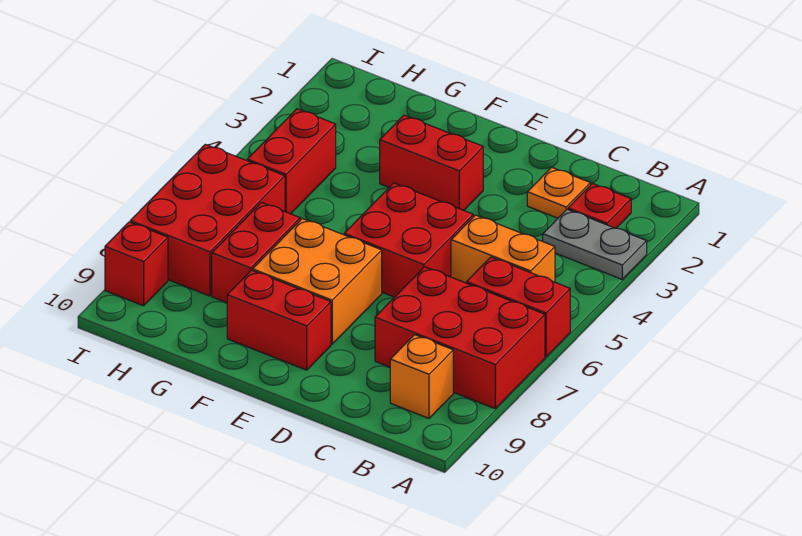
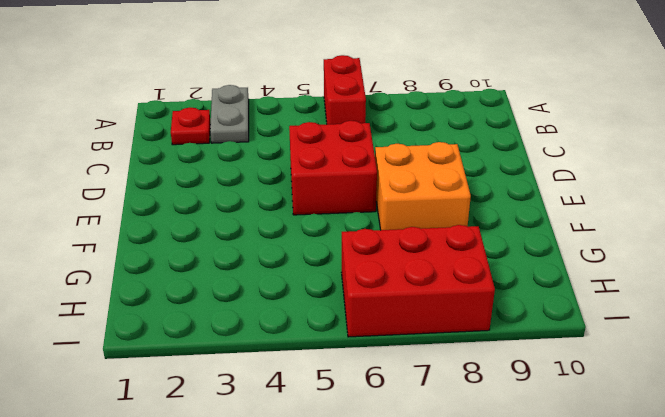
none -> red 2x3 brick [375,267,545,409]
none -> orange 1x2 brick [451,215,555,283]
none -> orange 1x1 brick [390,335,453,418]

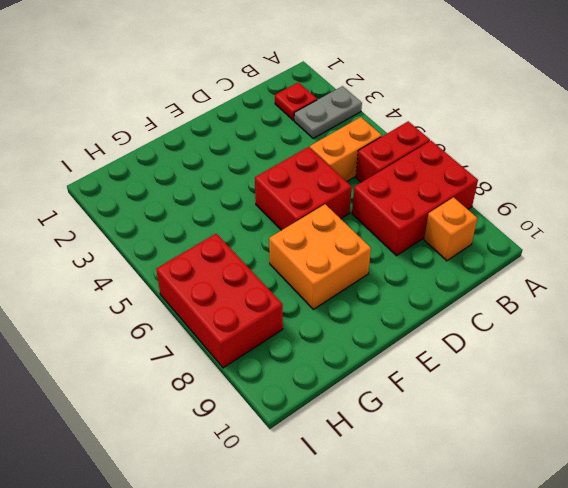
none -> orange 1x1 plate [527,167,590,218]
none -> red 1x2 brick [380,115,483,210]
none -> red 1x2 brick [227,270,331,370]

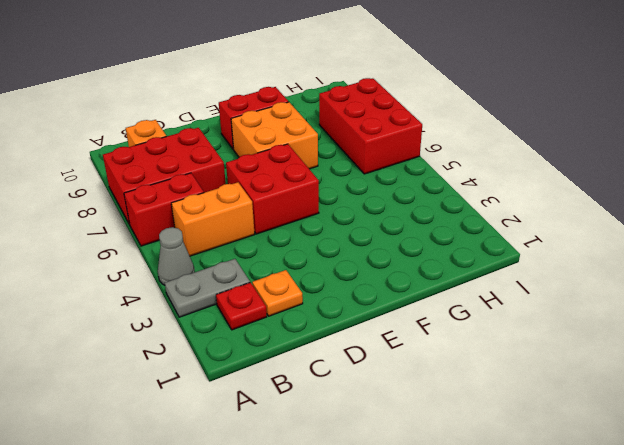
grey 1x1 cone [158,227,195,285] -> none
none -> red 1x2 brick [380,115,483,210]
none -> red 1x2 brick [212,203,300,303]
none -> red 1x2 brick [247,109,336,214]

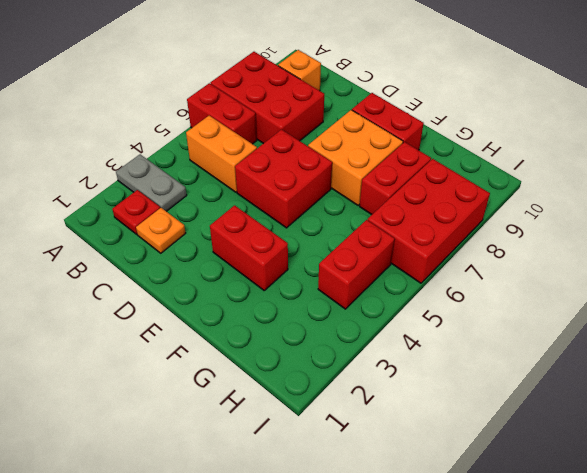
none -> red 1x1 brick [105,222,168,306]

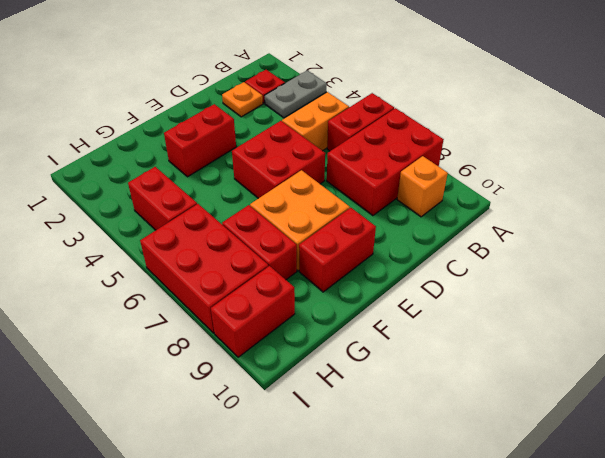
red 1x2 brick [211,266,295,357] -> red 1x1 brick [105,222,168,306]

